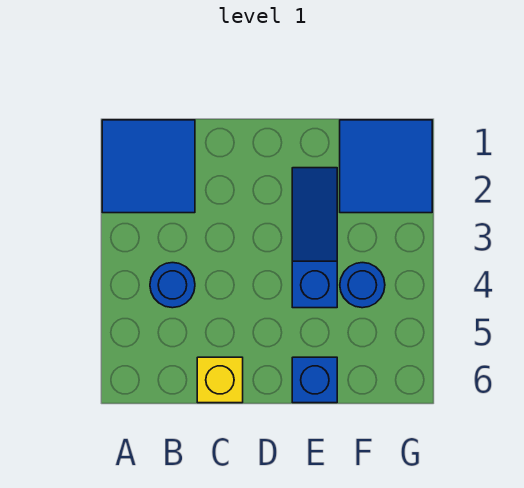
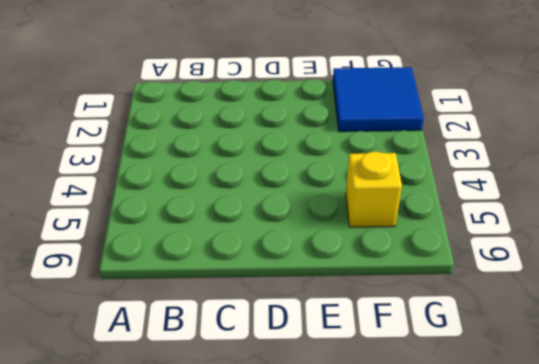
yellow 1x1 brick [346,152,402,227] -> yellow 1x1 brick moved to [197,357,243,403]
none -> blue 2x2 tile [102,120,195,213]
none -> blue 1x1 round brick [150,263,195,308]

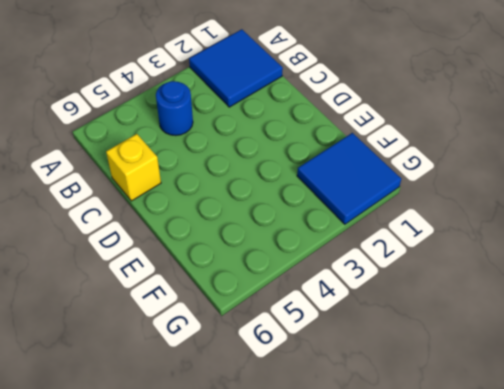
none -> blue 1x3 slope [292,168,337,308]
none -> blue 1x1 brick [292,357,337,403]

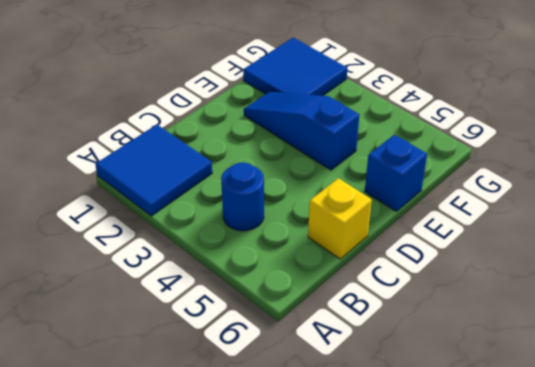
none -> blue 1x1 round brick [340,263,385,308]

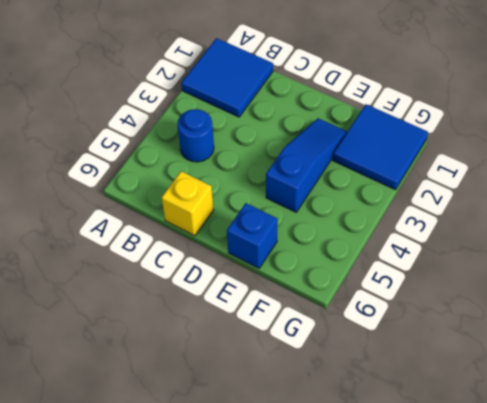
none -> blue 1x1 round brick [340,263,385,308]

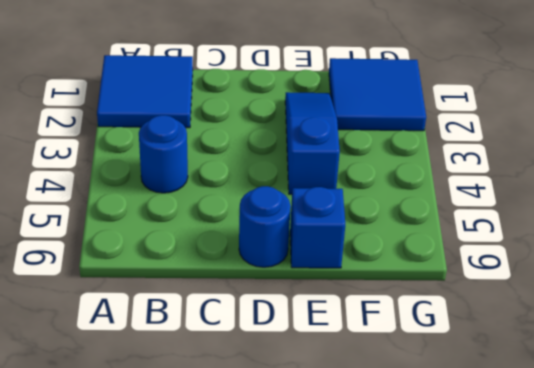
blue 1x1 round brick [239,186,291,267] -> blue 1x1 round brick moved to [340,263,385,308]
none -> yellow 1x1 brick [197,357,243,403]

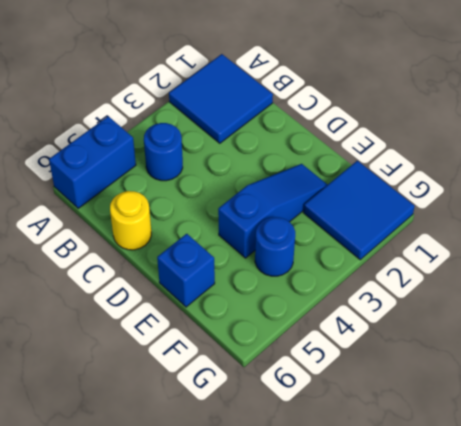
blue 1x2 brick [49,116,136,208] -> none
yellow 1x1 round brick [110,191,151,250] -> yellow 1x1 brick [197,357,243,403]

